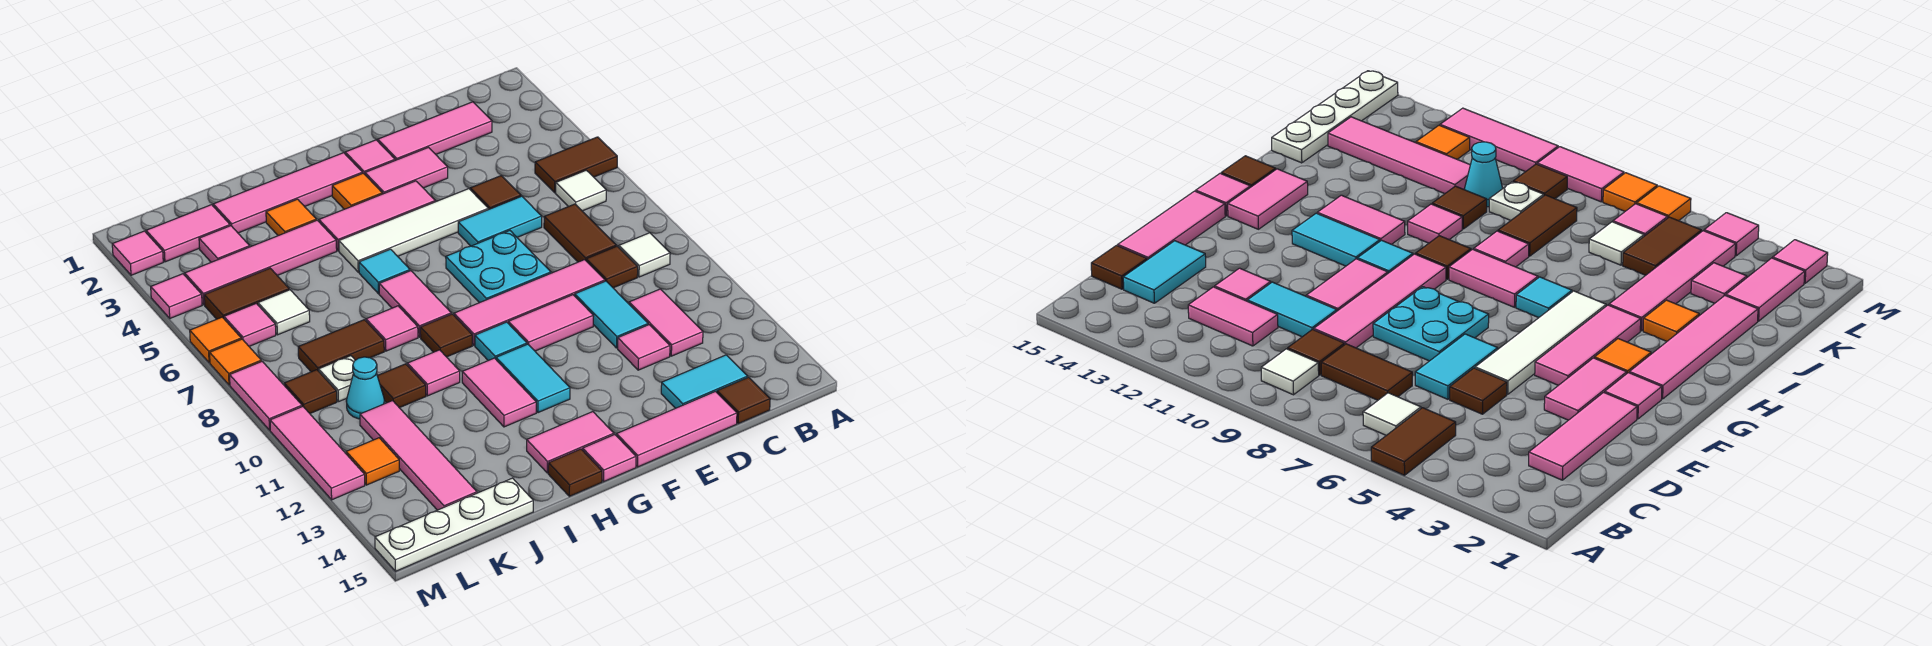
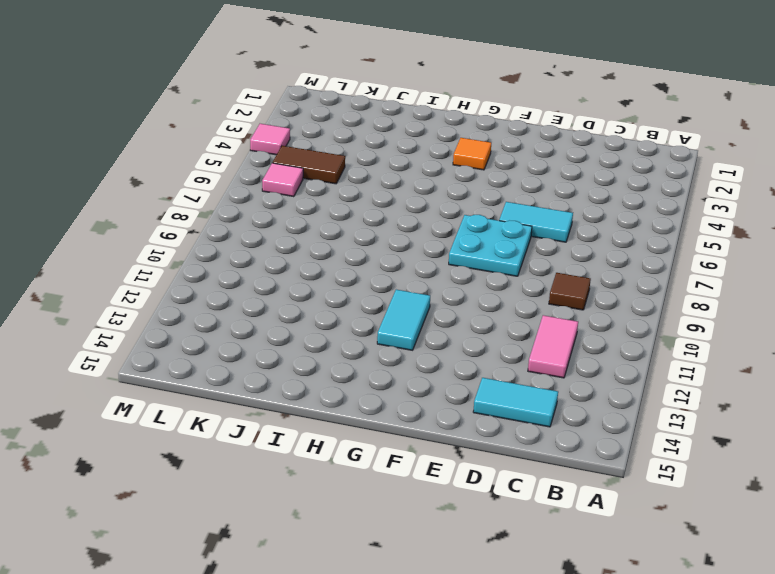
none -> brown 1x2 tile [535,137,617,193]
none -> white 1x1 tile [556,170,606,211]
none -> white 1x1 tile [619,233,670,277]
none -> pink 1x3 tile [378,102,492,160]

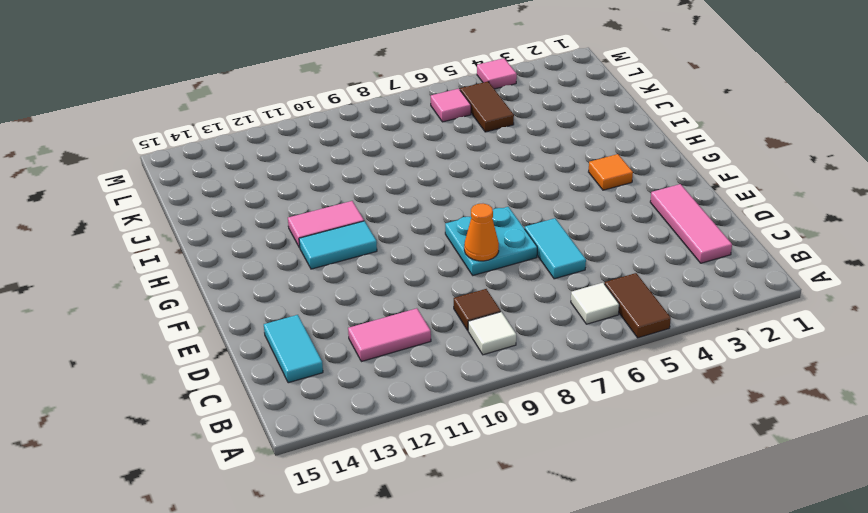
orange 1x1 cone [464,204,499,261] -> none
none -> brown 1x2 tile [544,204,616,262]
none -> brown 1x1 tile [717,377,770,424]
none -> brown 1x1 tile [470,176,521,210]
none -> pink 1x4 tile [454,260,605,345]

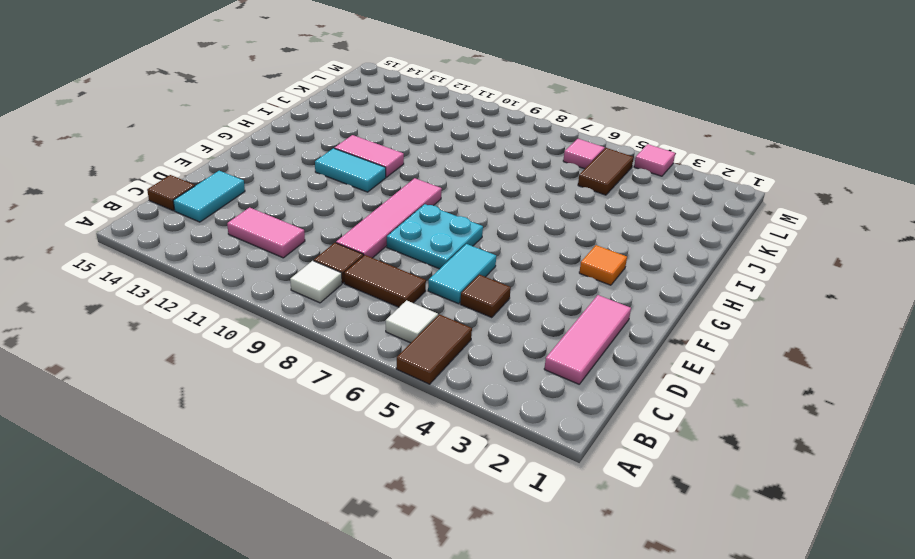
none -> cyan 1x2 tile [575,281,648,348]
none -> pink 1x1 tile [618,325,670,370]
none -> pink 1x3 tile [617,391,737,467]
none -> pink 1x2 tile [365,147,448,194]

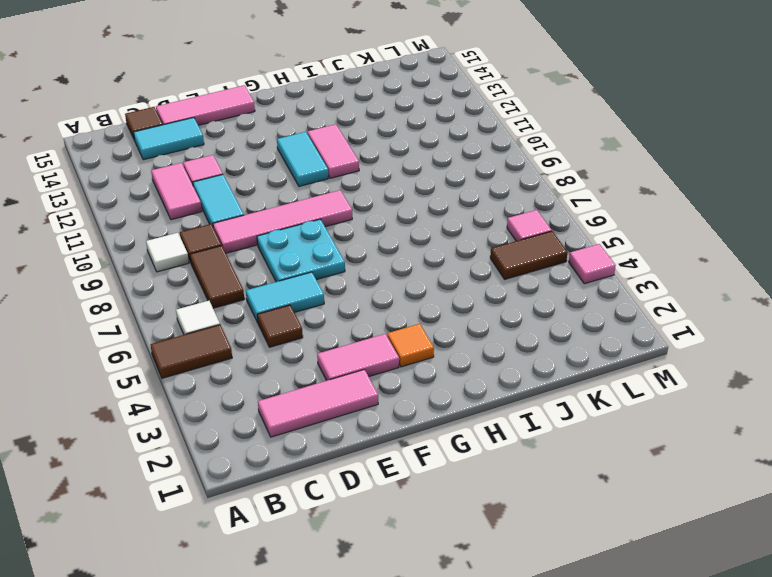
none -> white 1x4 tile [339,189,488,272]
none -> pink 1x2 tile [508,295,594,351]
none -> pink 1x1 tile [345,140,395,174]
none -> pink 1x3 tile [319,181,435,251]

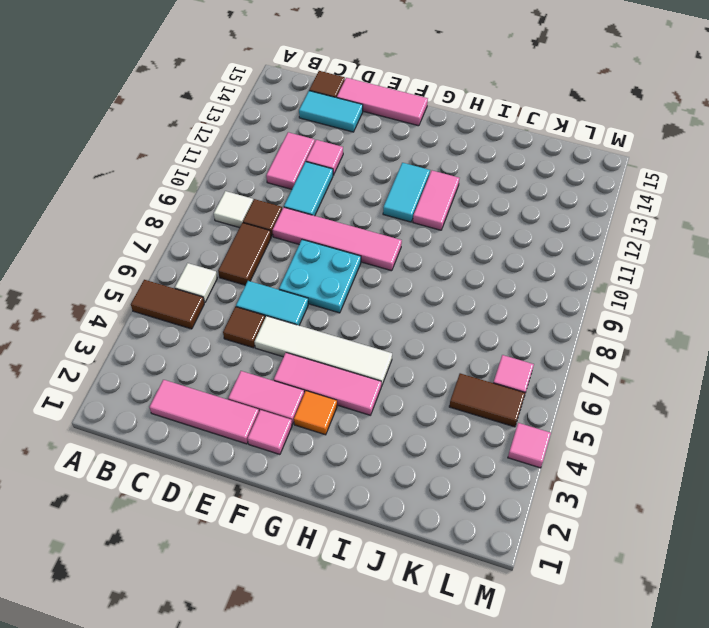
none -> pink 1x2 tile [508,295,594,351]
none -> pink 1x4 tile [213,153,362,233]
none -> cyan 1x1 tile [475,322,527,361]
none -> pink 1x2 tile [527,412,614,473]

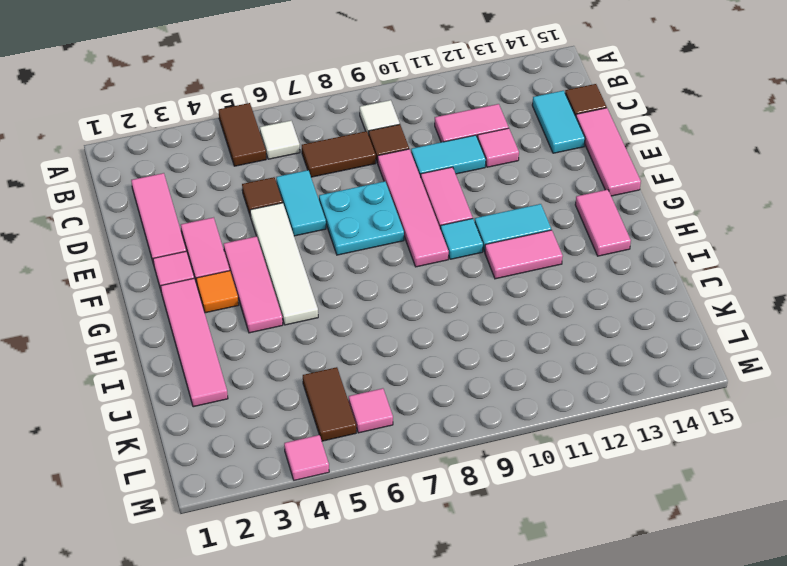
none -> pink 1x1 tile [583,435,636,482]
none -> cyan 1x1 tile [359,249,410,294]
none -> pink 1x2 tile [379,271,451,337]
none -> brown 1x1 tile [420,314,472,357]

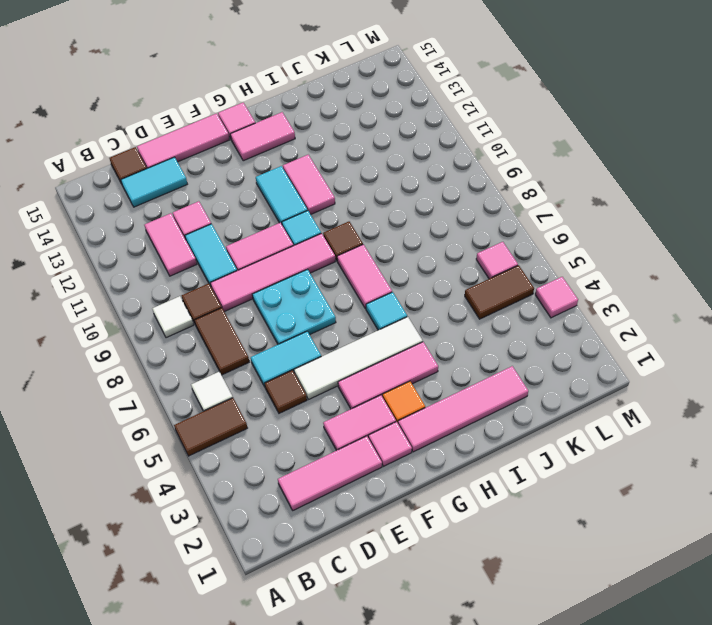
none -> brown 1x1 tile [548,449,602,496]
none -> orange 1x1 tile [266,199,316,236]
none -> pink 1x4 tile [185,220,337,305]
none -> pink 1x1 tile [366,306,418,351]

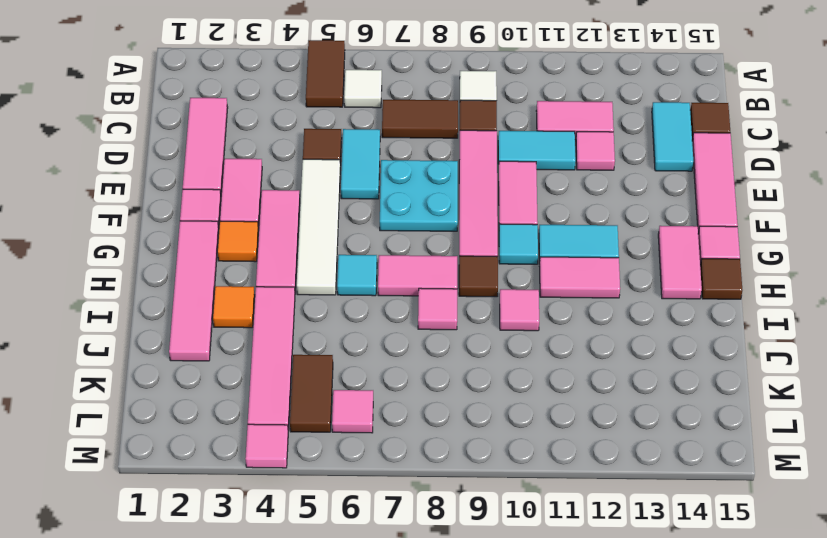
none -> brown 1x2 tile [298,320,384,372]
none -> brown 1x1 tile [377,364,426,408]
none -> white 1x4 plate [375,478,533,571]
none -> pink 1x2 tile [146,205,230,262]

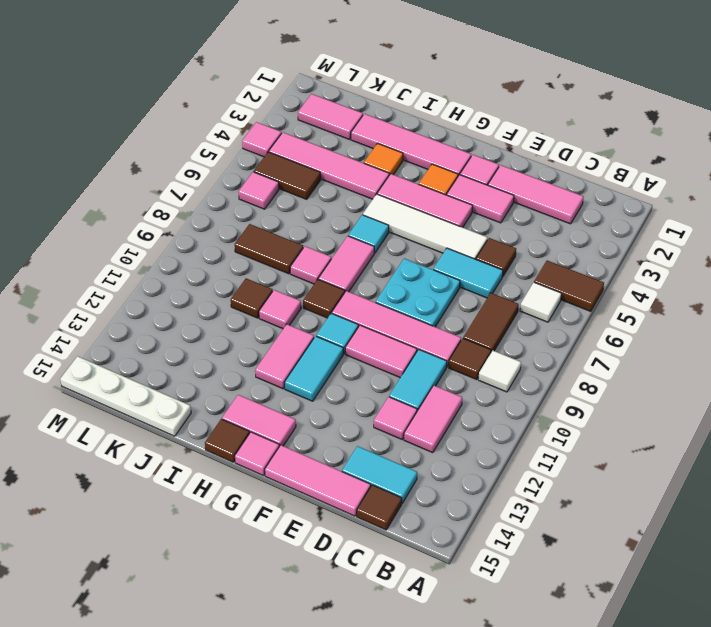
none -> pink 1x1 tile [199,226,250,262]
none -> white 1x1 tile [258,290,310,335]
none -> white 1x1 plate [319,356,355,402]
none -> cyan 1x1 cone [346,357,385,419]

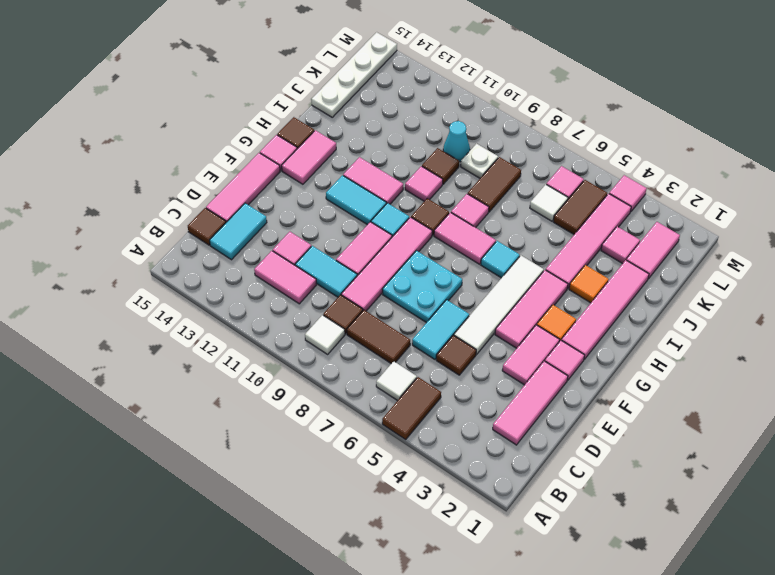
none -> pink 1x4 tile [360,401,477,510]
none -> brown 1x1 tile [284,370,337,413]
none -> orange 1x1 tile [346,438,399,485]
none -> pink 1x1 tile [112,231,163,275]

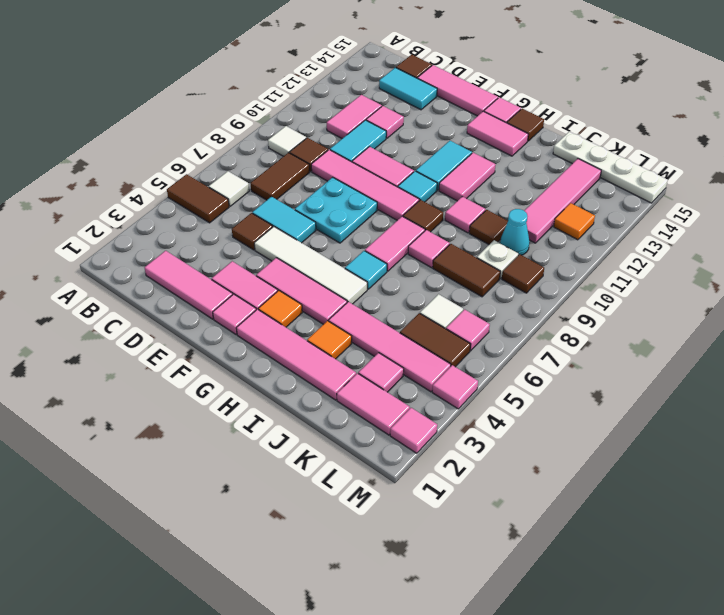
none -> orange 1x1 tile [190,317,241,363]
none -> orange 1x1 tile [210,339,261,385]
none -> pink 1x2 tile [230,361,302,430]
none -> pink 1x3 tile [270,407,365,500]

